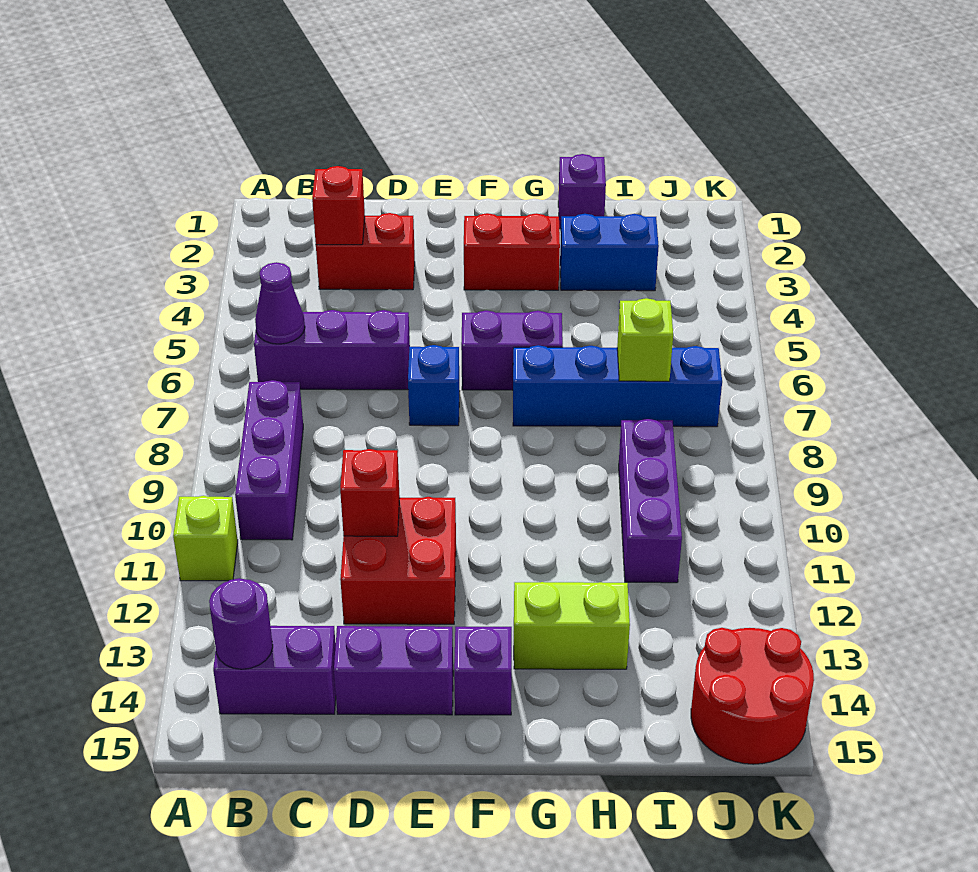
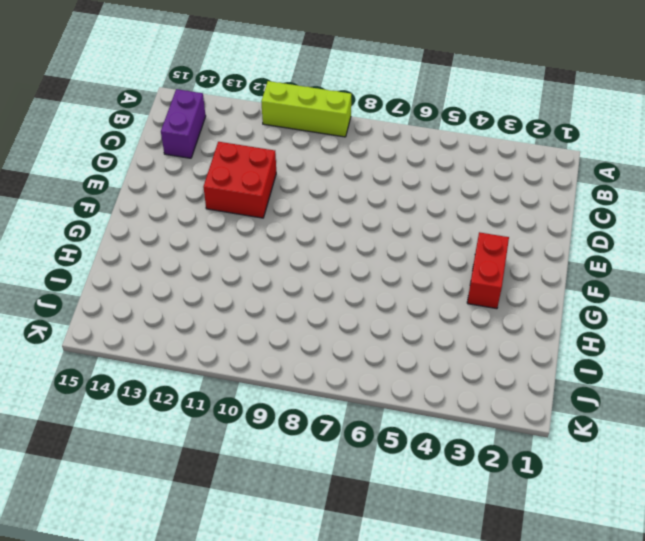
lime 1x3 brick [261,81,351,137] -> lime 1x1 brick [173,496,238,581]
none -> purple 1x3 brick [254,310,410,390]
none -> purple 1x3 brick [235,380,303,540]
none -> red 1x2 brick [316,213,415,290]

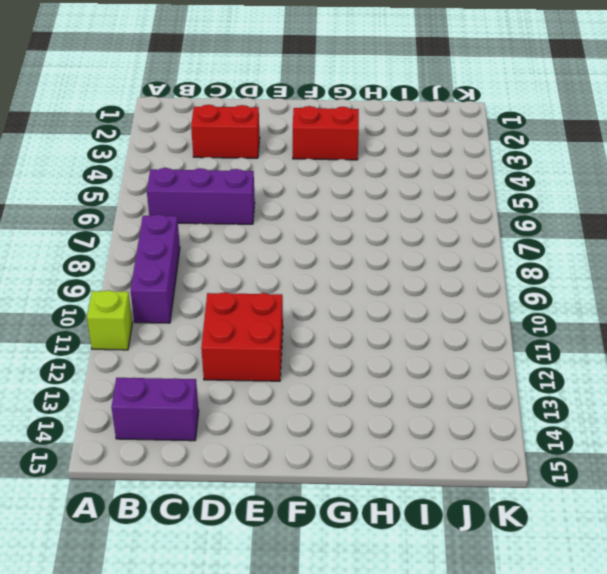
none -> purple 1x2 brick [334,626,453,715]
none -> blue 1x1 brick [408,345,460,426]
none -> purple 1x2 brick [461,310,563,390]

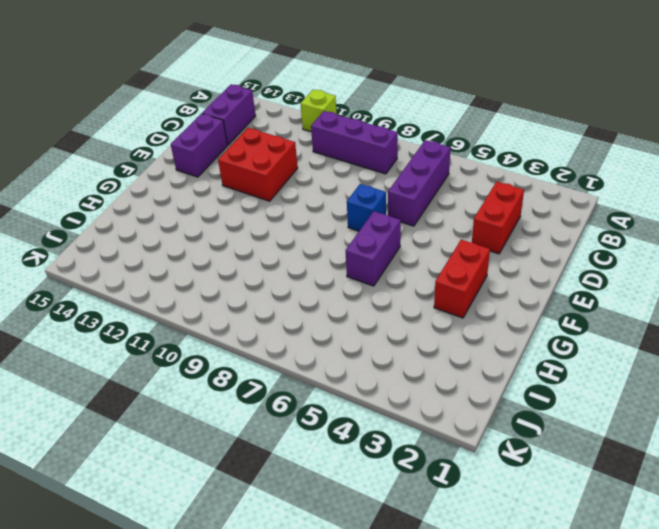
none -> purple 1x1 brick [454,627,512,715]
none -> blue 1x4 brick [513,345,722,427]
none -> lime 1x2 brick [514,582,630,669]

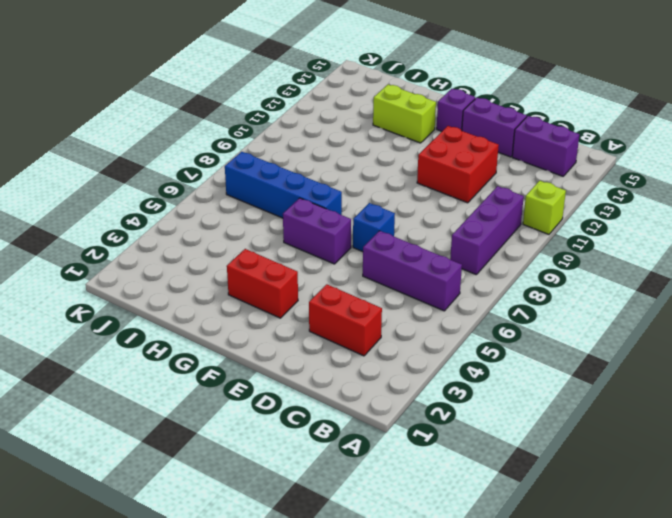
none -> purple 1x1 brick [558,154,606,229]
none -> blue 1x2 brick [560,214,659,291]
none -> purple 1x3 brick [619,419,682,583]

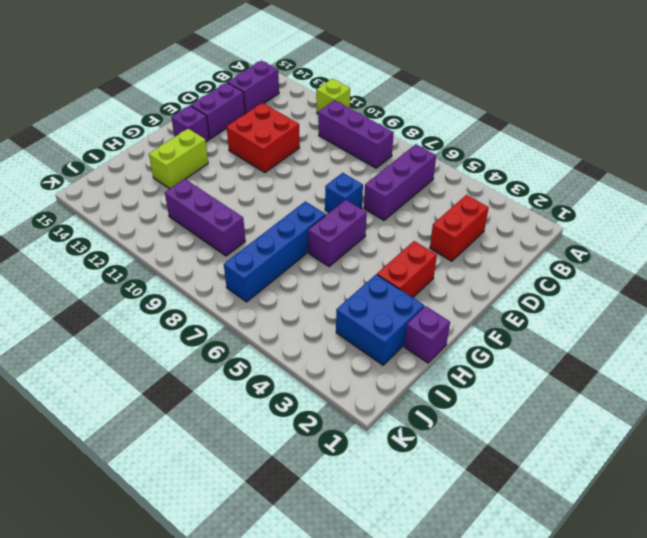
blue 2x2 brick [336,274,424,365] -> blue 1x2 brick [560,214,659,291]
none -> red 2x2 round brick [691,628,814,764]
none -> purple 1x1 cone [255,262,305,344]
none -> purple 1x1 round brick [209,578,273,669]

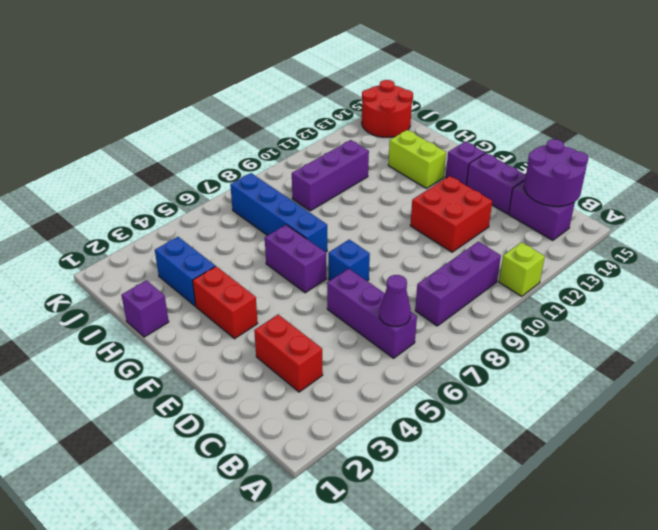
purple 2x2 round brick [524,139,588,206] -> purple 1x1 round brick [209,578,273,669]
none -> red 1x1 brick [312,166,365,245]
none -> red 1x1 brick [340,449,400,536]
none -> lime 1x1 brick [617,298,673,381]

